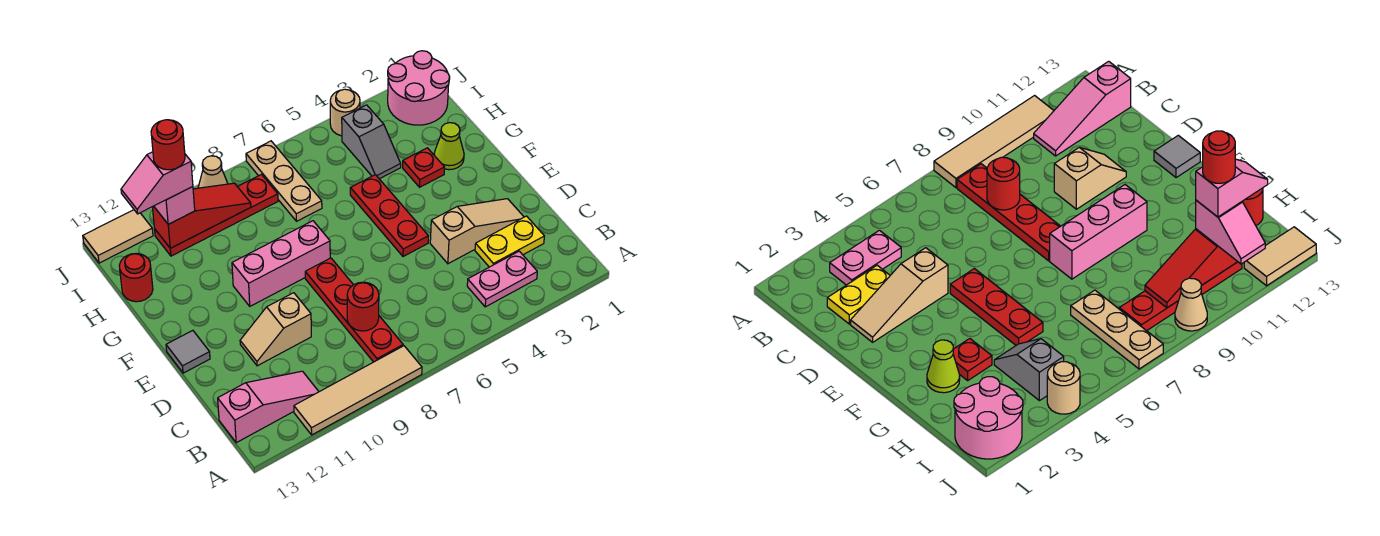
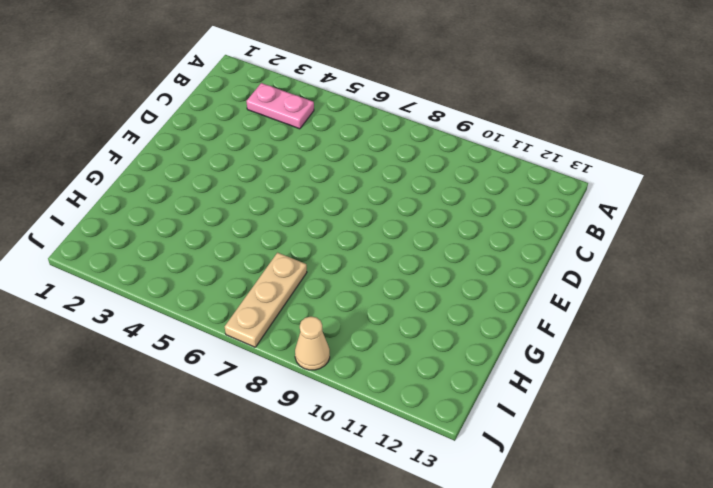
none -> tan 1x4 tile [294,346,422,435]
none -> red 1x4 plate [305,258,403,362]
none -> pink 1x3 slope [218,371,319,443]

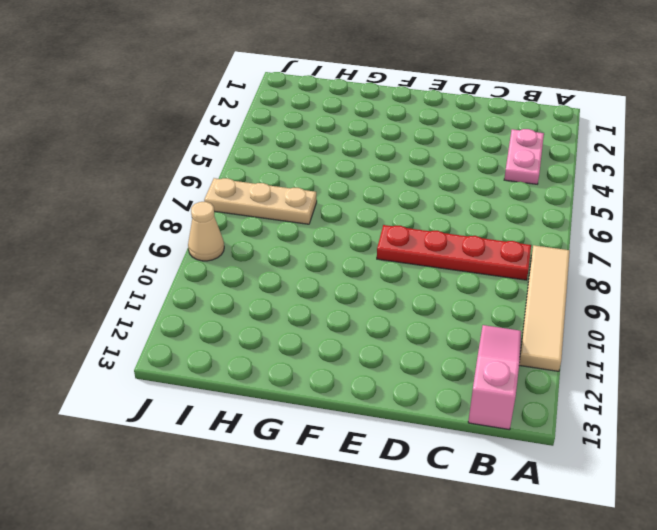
none -> yellow 1x2 plate [475,216,544,267]
none -> tan 1x3 slope [430,199,524,264]
none -> tan 1x2 slope [240,293,311,366]

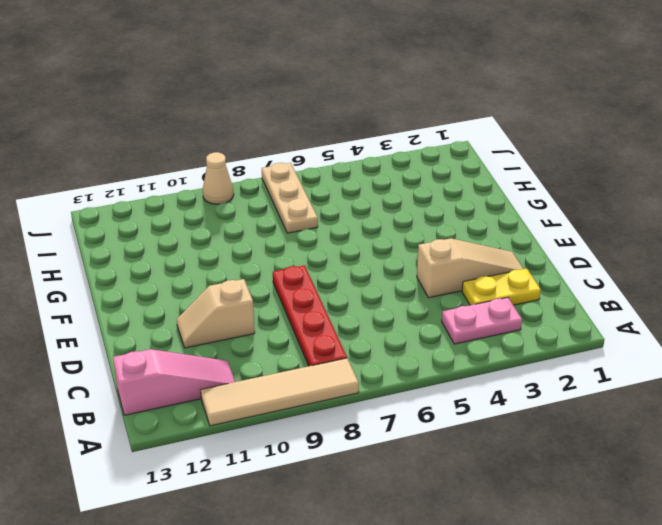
none -> red 1x3 plate [350,175,428,257]
none -> grey 1x1 tile [166,330,210,373]
none -> pink 1x3 brick [232,221,330,306]

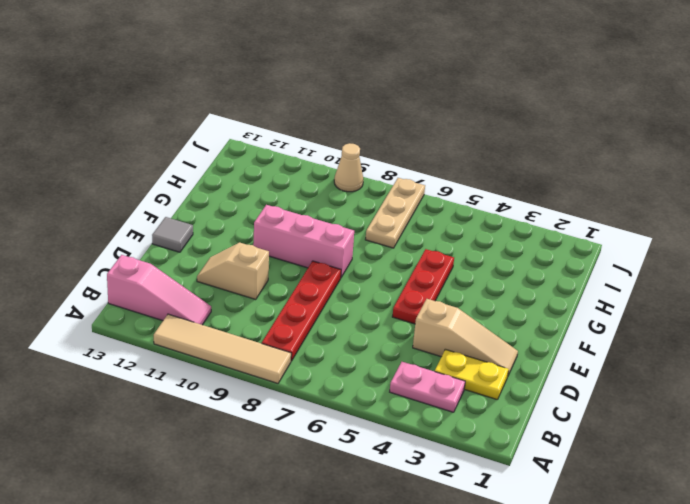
none -> lime 1x1 cone [434,123,464,170]
none -> red 1x1 plate [403,148,444,187]
none -> grey 1x2 slope [342,105,401,179]

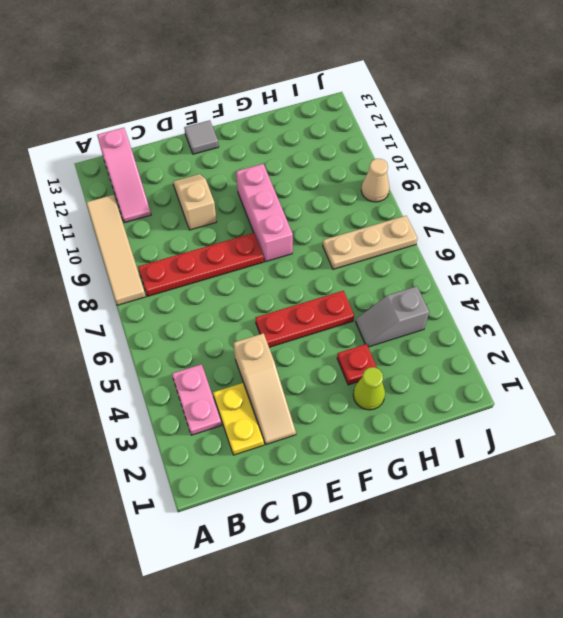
none -> red 1x1 round brick [119,253,153,302]
none -> pink 2x2 round brick [388,51,450,125]
none -> red 1x4 plate [155,175,278,256]

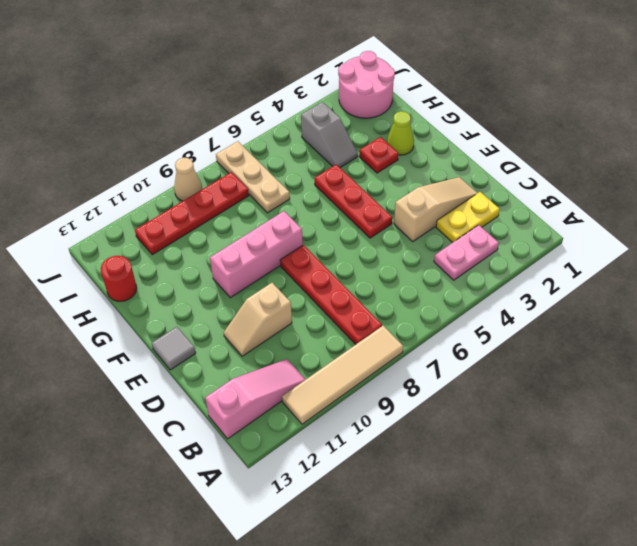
none -> tan 1x1 round brick [330,89,360,136]
none -> tan 1x2 tile [83,210,153,263]
none -> red 1x1 round brick [347,282,379,331]

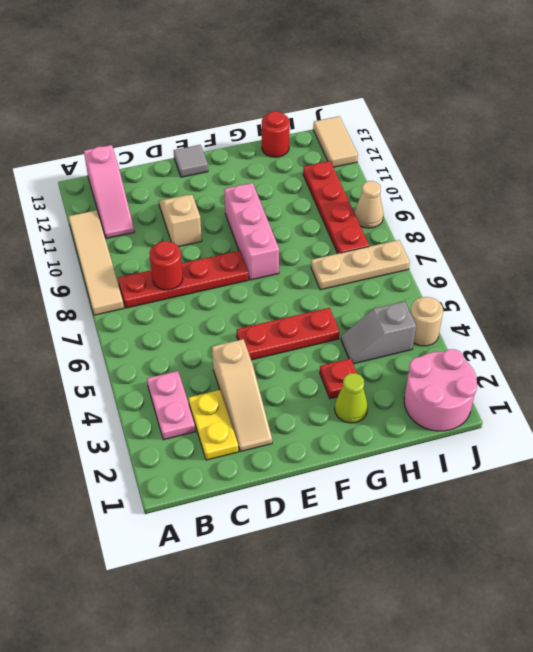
none -> red 1x3 slope [152,183,251,248]
none -> pink 1x2 slope [154,187,195,224]
none -> pink 1x2 slope [121,152,193,214]

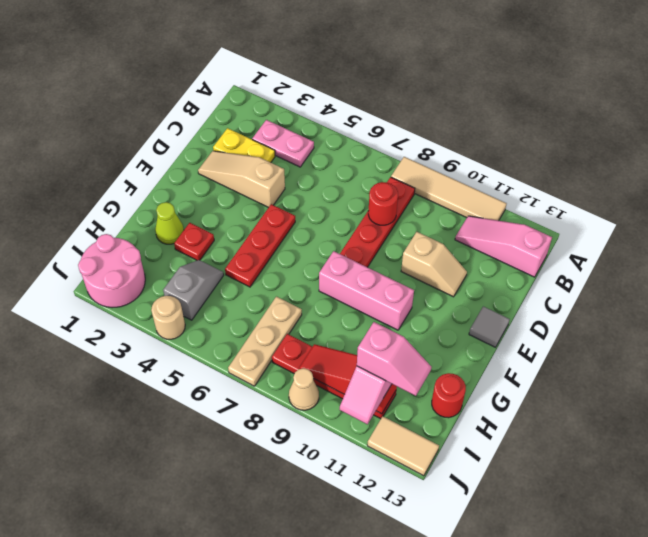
none -> red 1x1 round brick [151,120,185,170]

